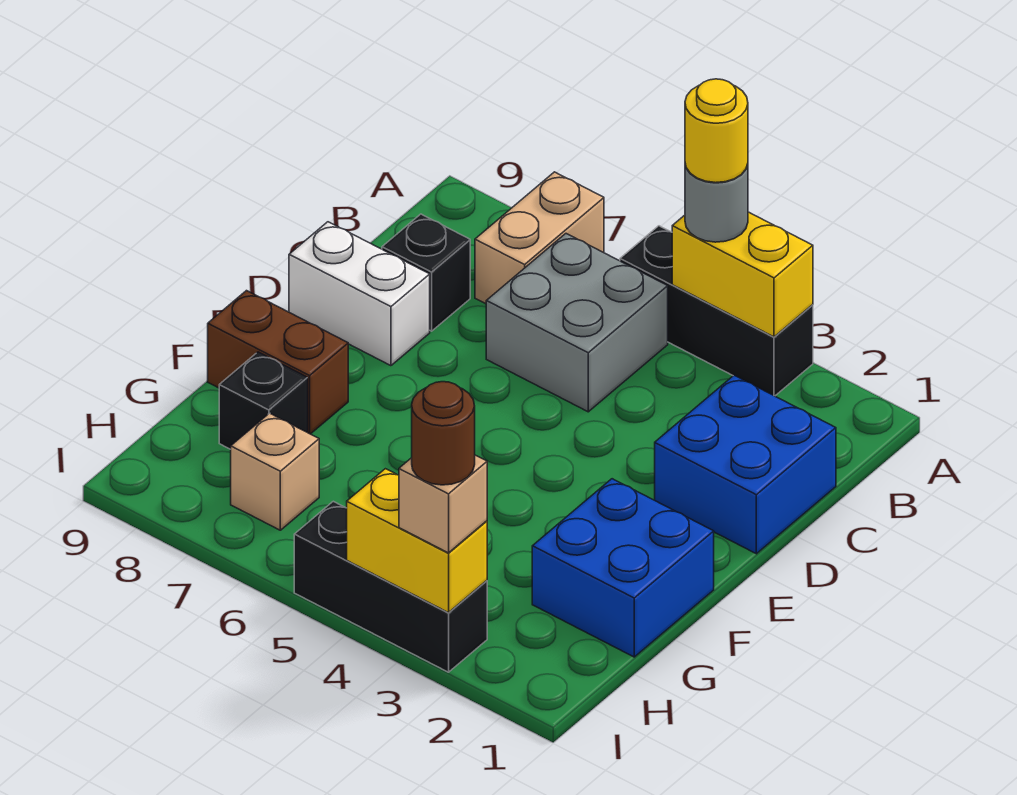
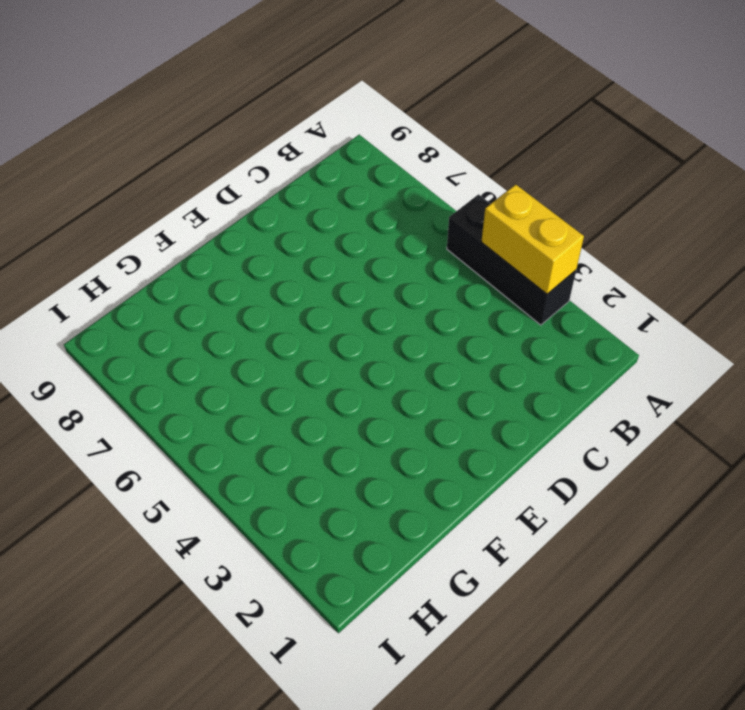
none -> tan 1x2 brick [475,172,604,304]
none -> grey 2x2 brick [486,234,668,412]
none -> blue 2x2 brick [655,375,836,554]

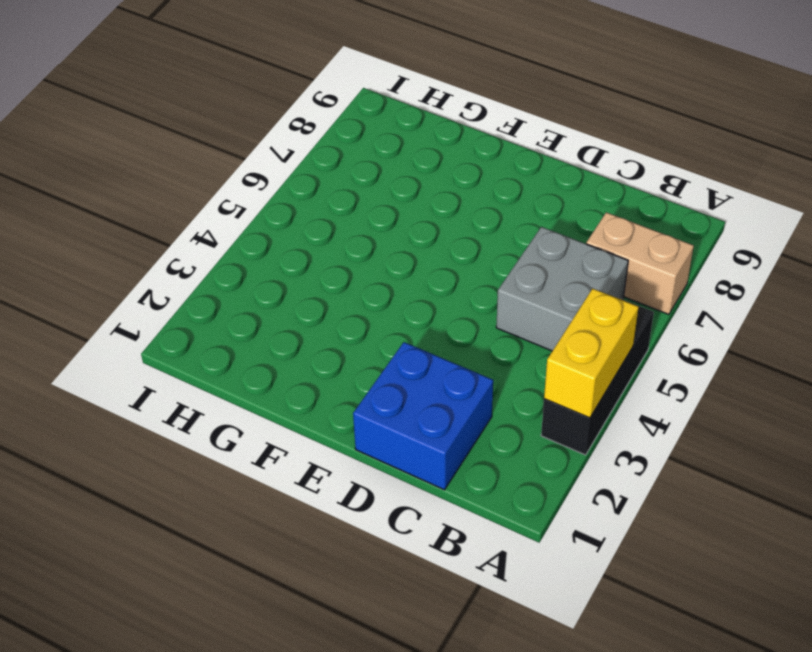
none -> black 1x1 brick [382,214,470,331]
none -> white 1x2 brick [289,222,430,366]
none -> blue 2x2 brick [532,479,714,657]

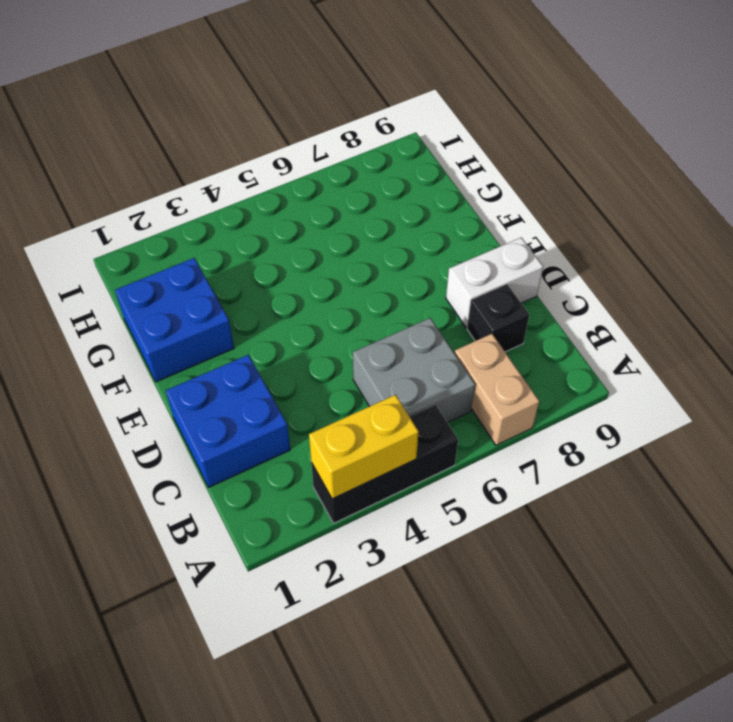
none -> brown 1x2 brick [208,291,348,434]
none -> black 1x1 brick [219,352,308,449]
none -> tan 1x1 brick [231,413,319,530]

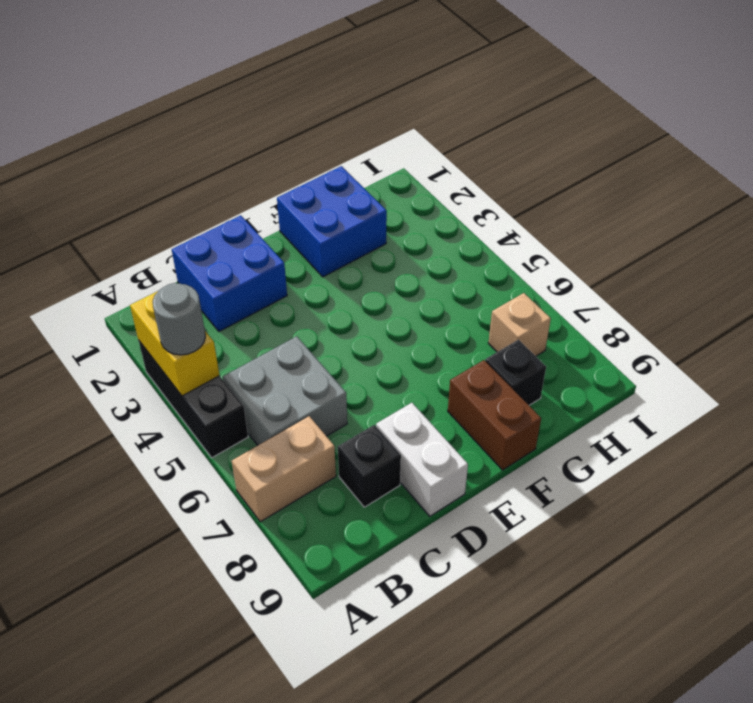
none -> black 1x3 brick [294,501,487,672]
none -> yellow 1x2 brick [347,469,487,613]
none -> tan 1x1 brick [399,455,487,553]

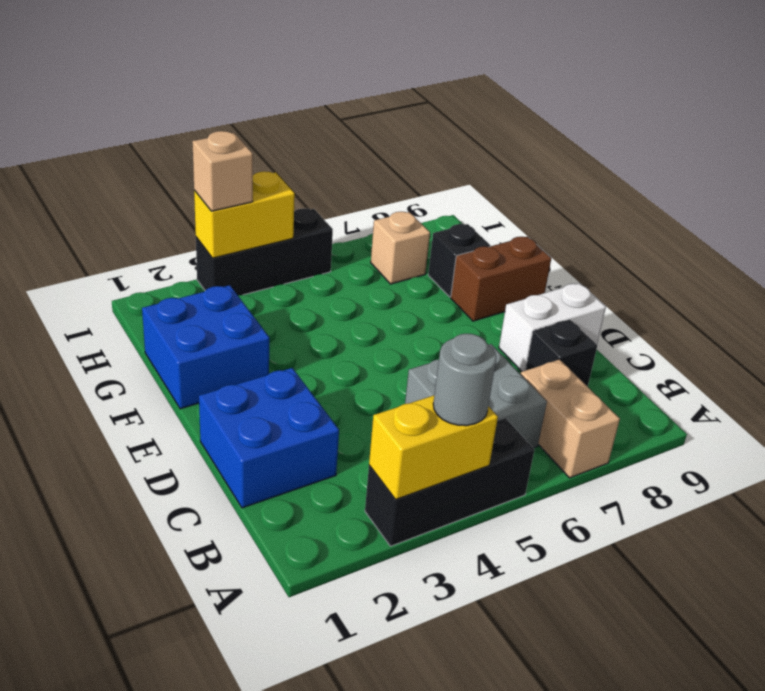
none -> yellow 1x1 round brick [685,79,748,183]
none -> brown 1x1 round brick [412,382,475,485]

